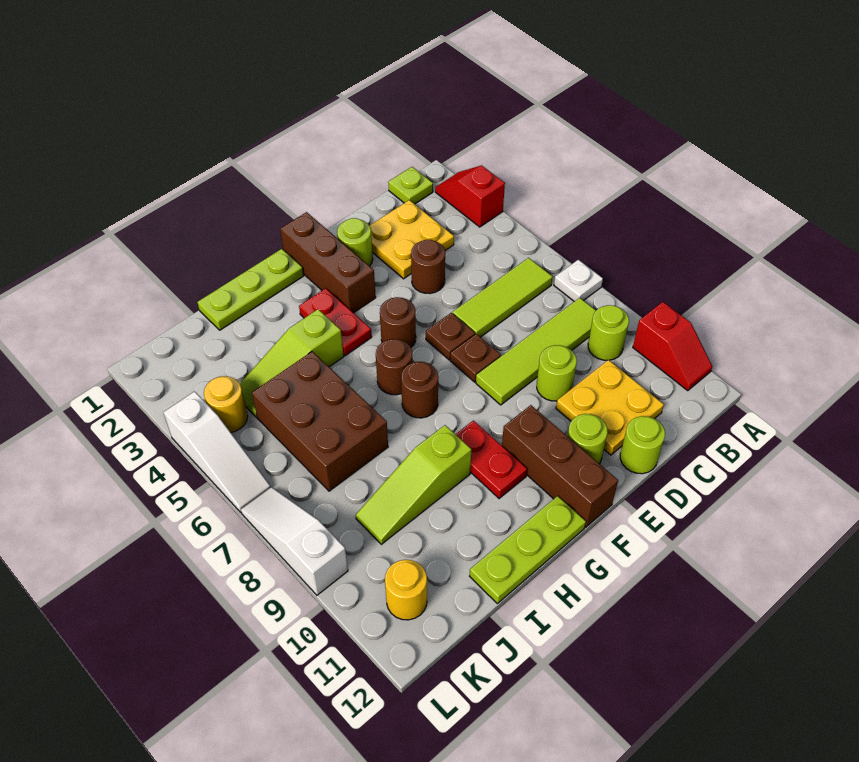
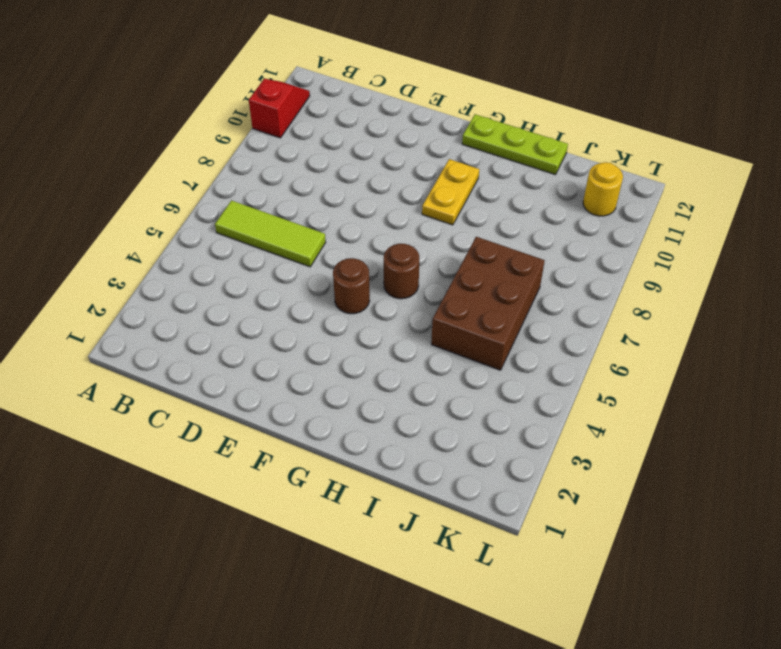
yellow 1x2 plate [422,159,479,225] -> red 1x2 plate [456,421,527,499]
none -> red 1x2 slope [435,165,505,227]
none -> white 1x1 plate [554,260,603,301]
none -> lime 1x1 plate [388,167,433,204]
none -> lime 1x4 tile [476,298,596,405]

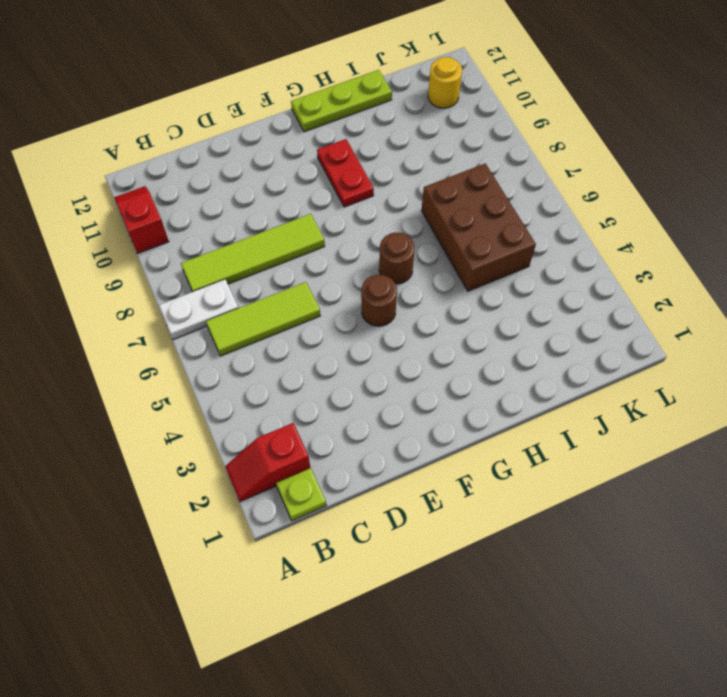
red 1x2 slope [225,423,310,502] -> red 1x2 slope turned to [435,165,505,227]
white 1x2 plate [159,280,238,340] -> white 1x1 plate [554,260,603,301]
none -> lime 1x1 round brick [588,305,629,360]
none -> yellow 2x2 plate [370,200,454,279]
none -> yellow 2x2 plate [556,360,664,455]
none -> brown 1x1 round brick [411,240,445,294]

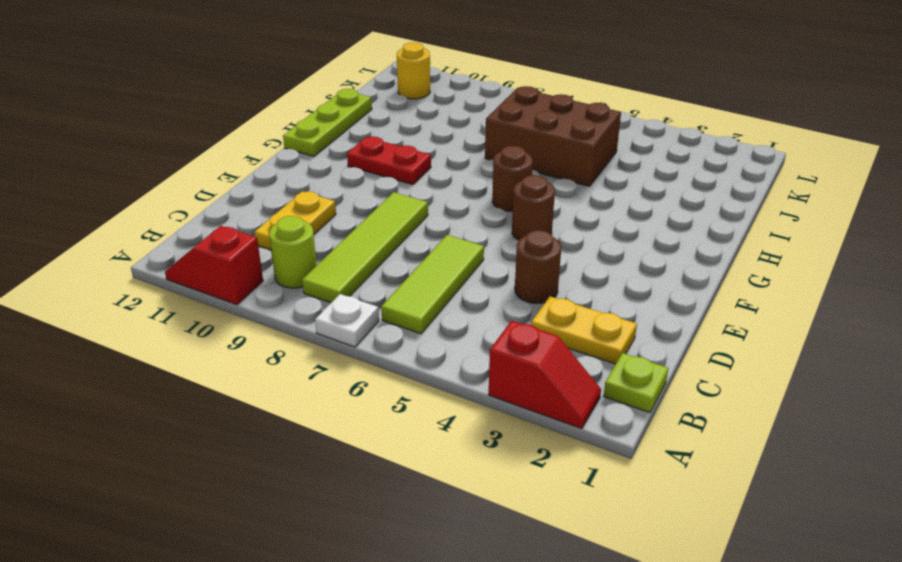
yellow 1x2 plate [531,296,637,364] -> yellow 2x2 plate [370,200,454,279]
yellow 1x2 plate [255,191,336,250] -> yellow 2x2 plate [556,360,664,455]
none -> lime 1x1 round brick [537,345,577,401]
none -> lime 1x1 round brick [620,416,665,474]
none -> lime 1x1 round brick [337,218,373,266]
none -> brown 1x1 plate [426,313,475,360]

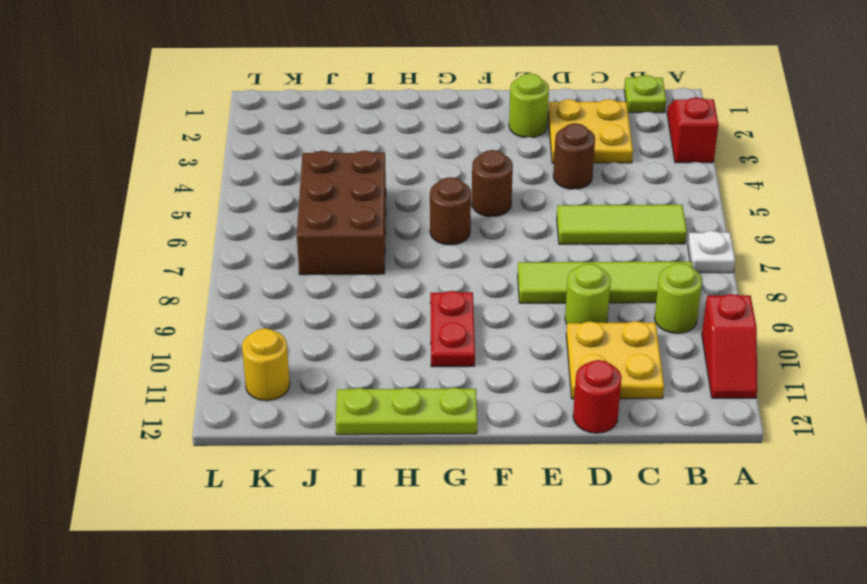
red 1x1 round brick [573,360,622,433] -> lime 1x1 round brick [620,416,665,474]
none -> brown 1x1 plate [426,313,475,360]
none -> brown 1x1 plate [450,334,501,382]
none -> lime 1x1 round brick [568,414,608,464]
none -> brown 1x3 brick [280,212,376,313]

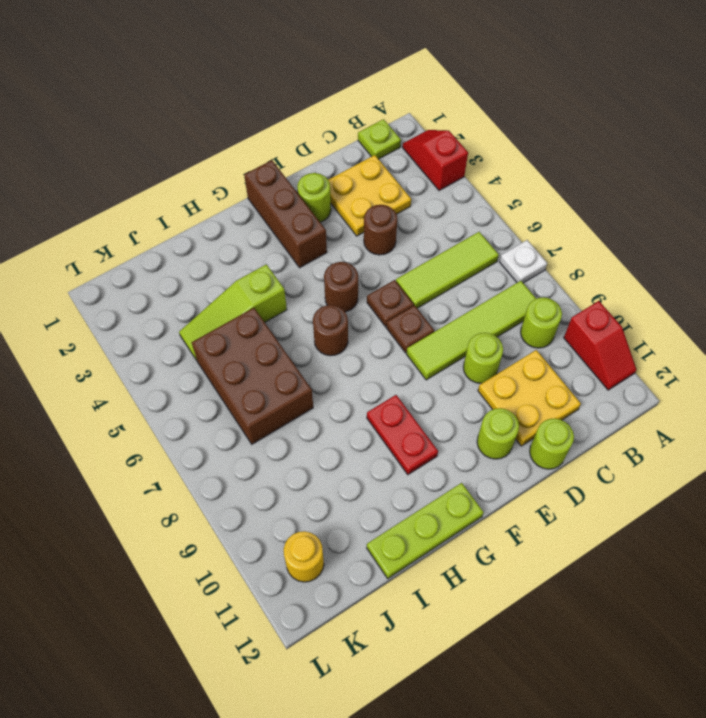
none -> brown 1x3 brick [502,405,618,527]
none -> lime 1x3 plate [197,249,304,330]
none -> red 1x2 plate [299,288,372,356]
none -> brown 1x1 round brick [401,362,438,418]

